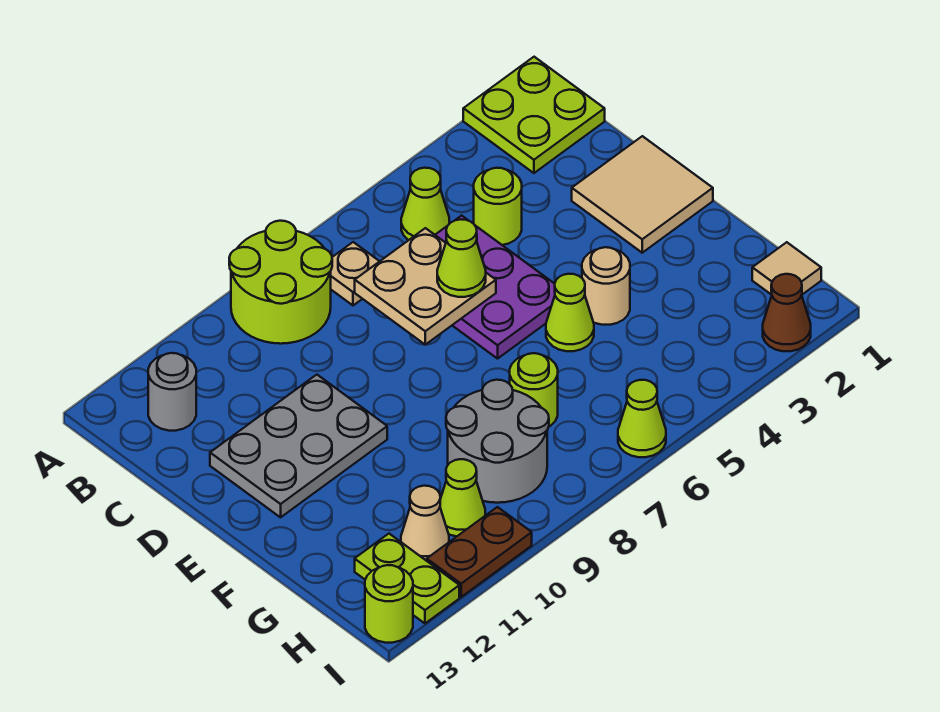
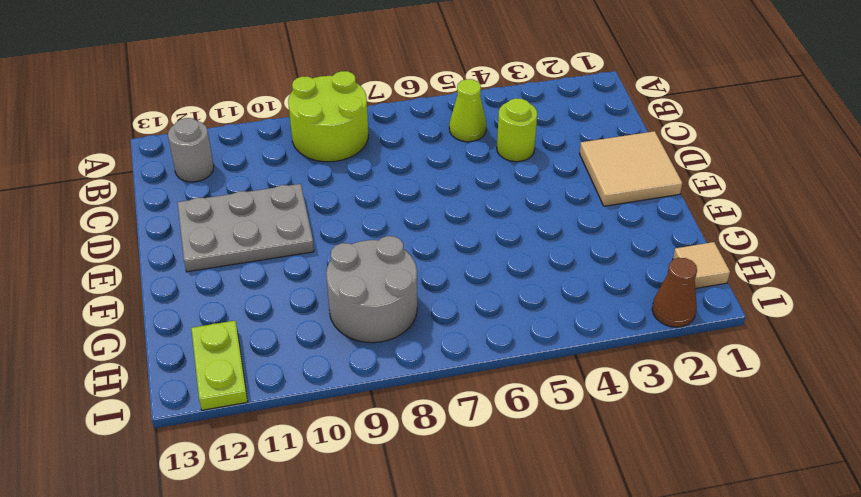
none -> lime 2x2 plate [463,57,605,173]
none -> tan 1x1 plate [331,242,380,305]
none -> purple 2x3 plate [436,216,555,359]

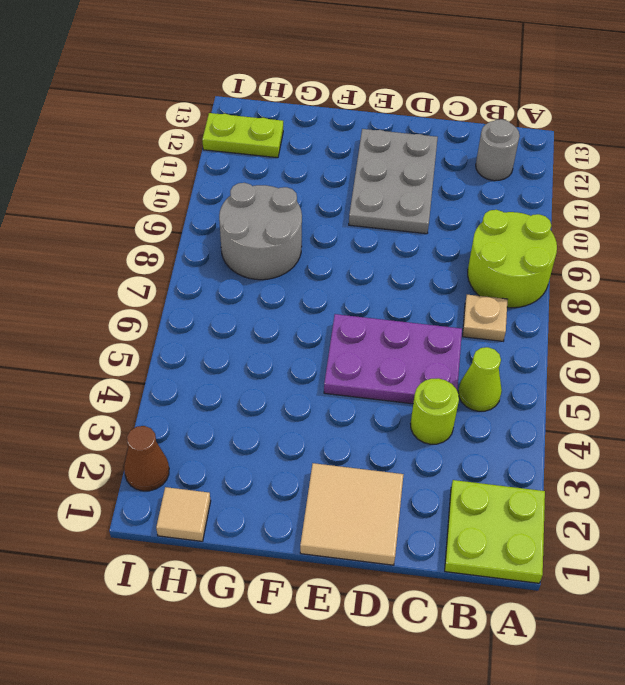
none -> tan 1x1 round brick [582,247,630,325]
none -> lime 1x1 cone [546,274,594,351]
none -> lime 1x1 round brick [510,353,558,426]

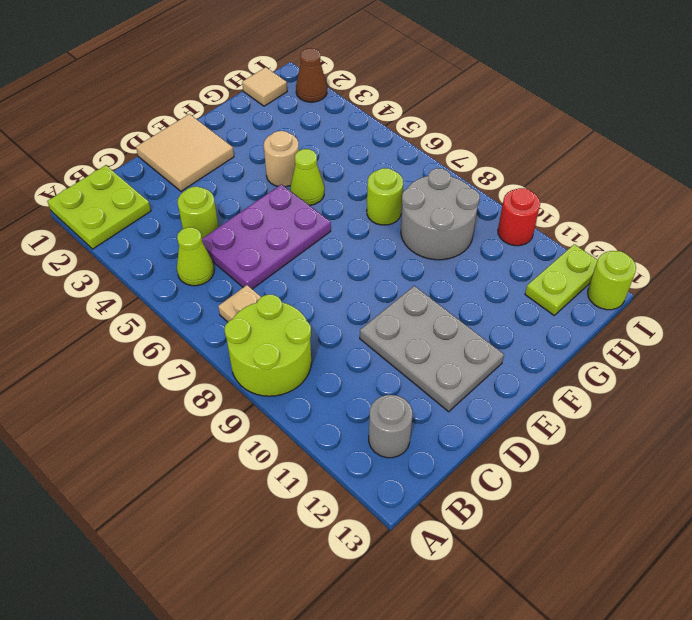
red 1x1 round brick [498,188,540,246] -> brown 1x2 plate [427,507,532,597]
none -> lime 1x1 cone [440,459,485,537]
none -> tan 1x1 cone [401,486,449,561]
none -> lime 1x1 cone [618,380,666,457]

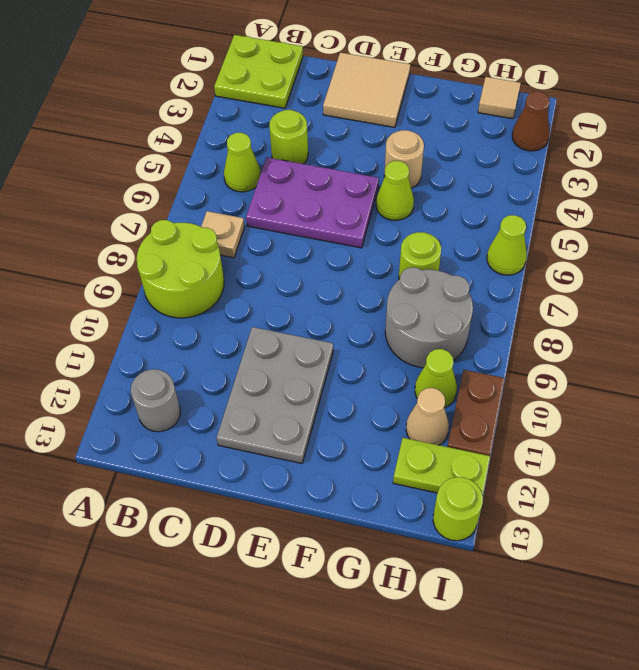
none -> tan 2x2 plate [355,228,496,345]
none -> lime 1x1 cone [437,219,486,297]

